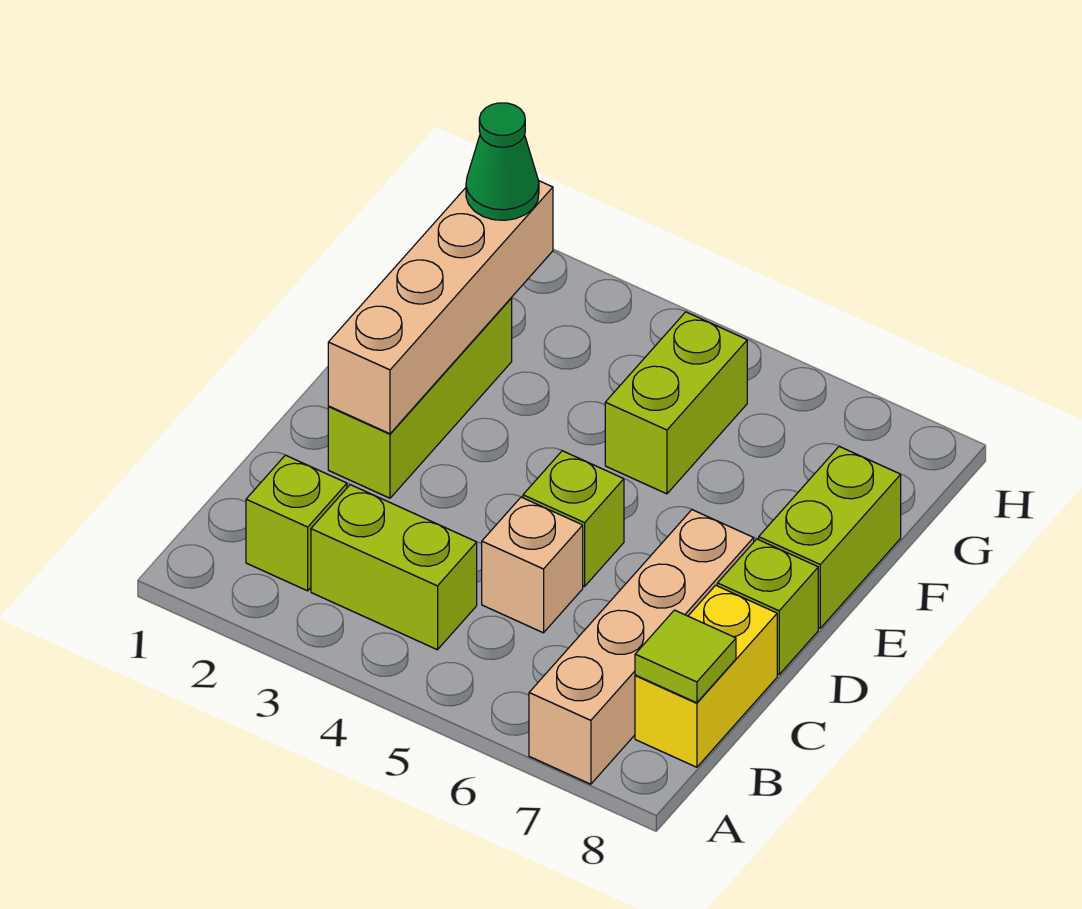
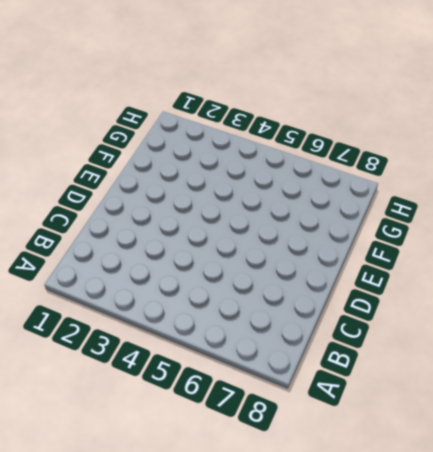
none -> tan 1x4 brick [529,510,754,784]
none -> lime 1x1 brick [246,455,347,591]
none -> lime 1x2 brick [311,485,477,650]

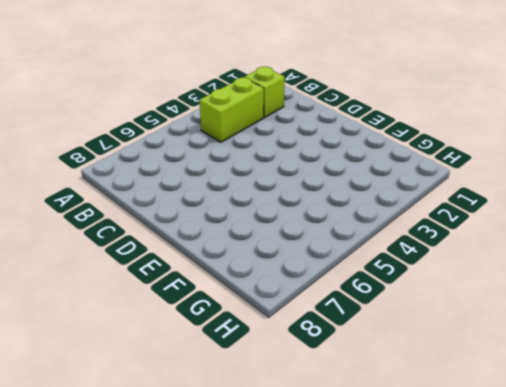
none -> tan 1x4 brick [529,510,754,784]
none -> yellow 1x2 brick [635,585,777,767]
none -> tan 1x1 brick [482,497,583,633]

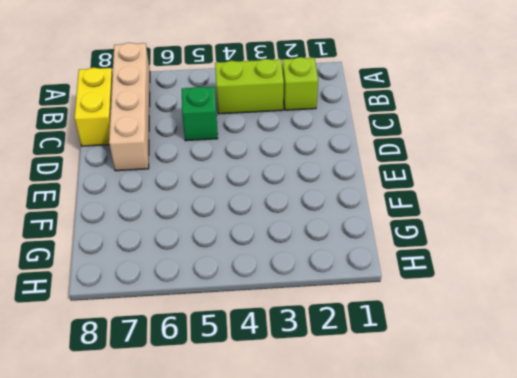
green 1x1 brick [182,87,218,141] -> tan 1x1 brick [482,497,583,633]
none -> lime 1x3 brick [328,298,512,498]
none -> lime 1x1 brick [523,451,624,586]
none -> lime 1x1 brick [717,539,818,675]

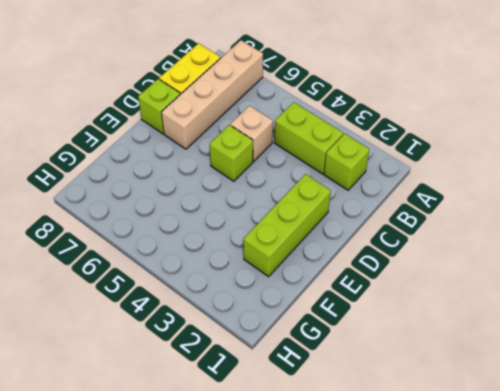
none -> lime 1x2 brick [759,446,901,628]
none -> lime 1x2 brick [605,312,747,494]
none -> lime 1x1 tile [635,610,736,703]

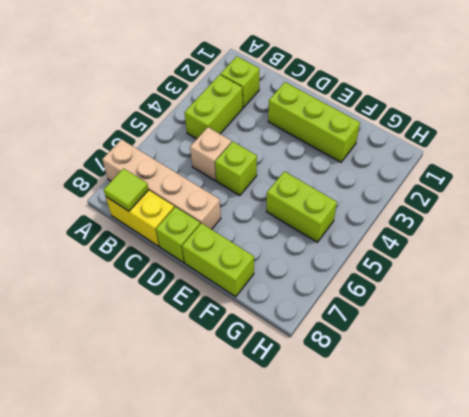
none -> tan 1x4 brick [328,181,553,434]
none -> green 1x1 cone [466,103,539,220]

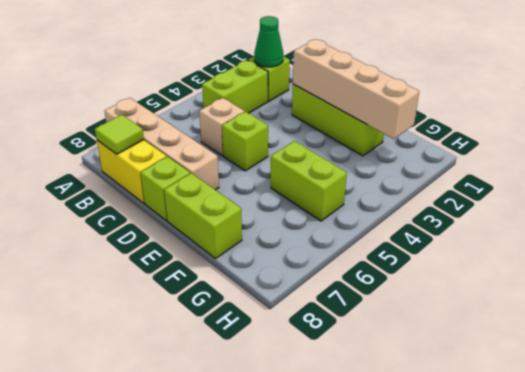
green 1x1 cone [254,16,283,67] -> green 1x1 cone moved to [466,103,539,220]

